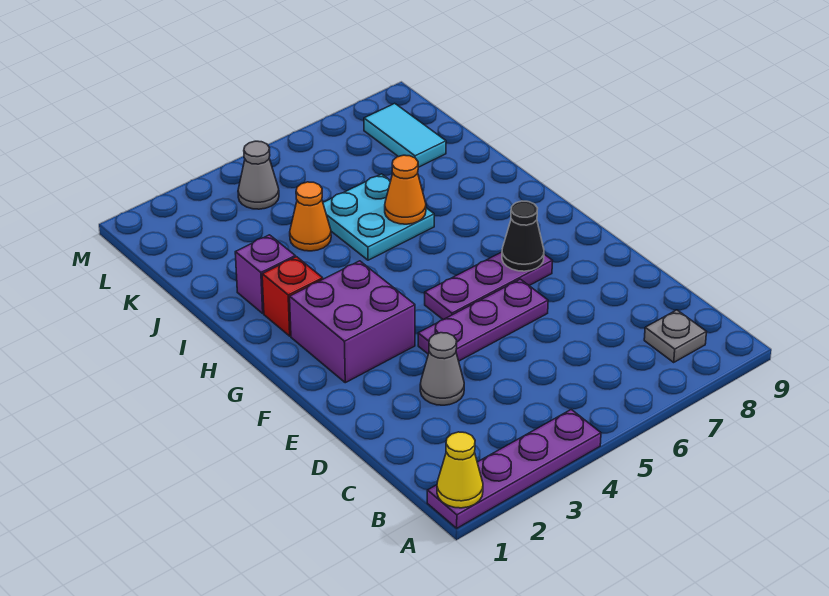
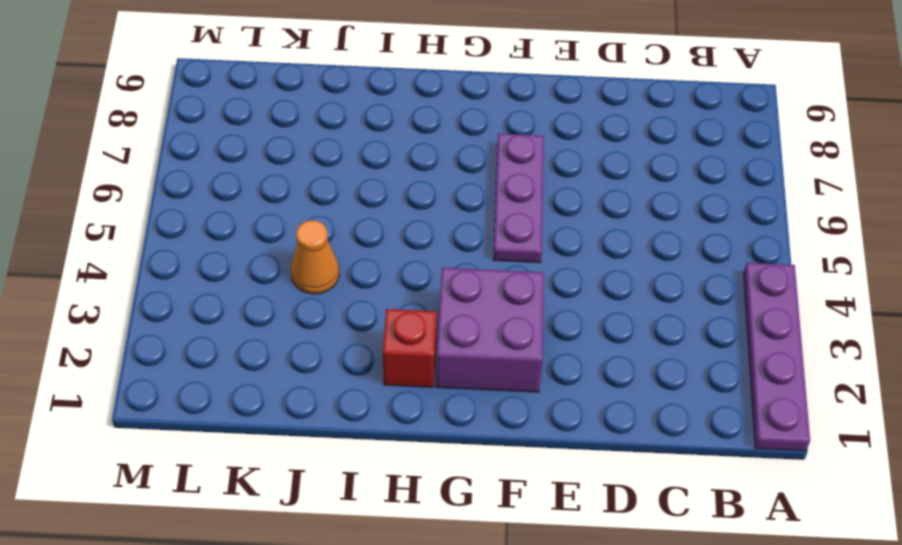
none -> grey 1x1 plate [644,310,706,362]
none -> grey 1x1 cone [420,333,464,405]
none -> purple 1x3 plate [418,279,548,361]

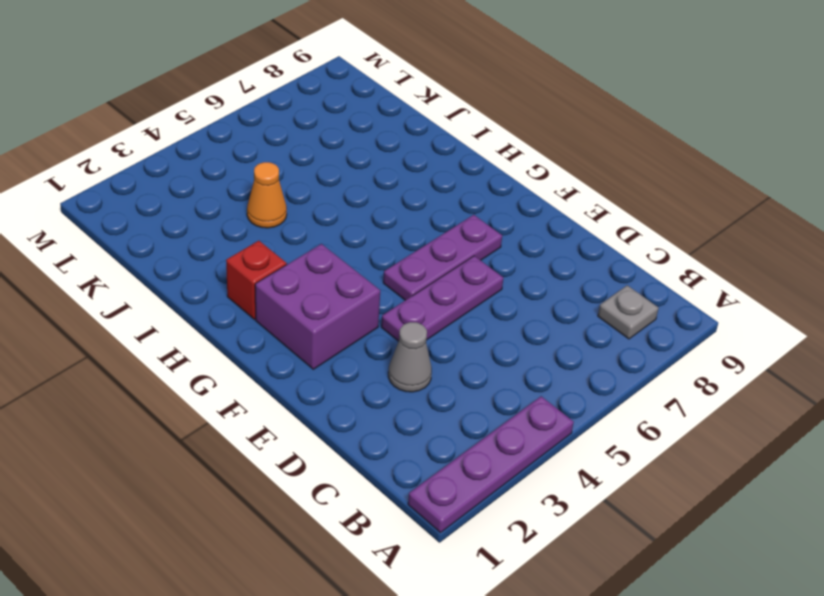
none -> purple 1x1 brick [235,235,295,313]
none -> cyan 2x2 plate [323,174,434,260]
none -> cyan 1x2 tile [364,103,446,167]

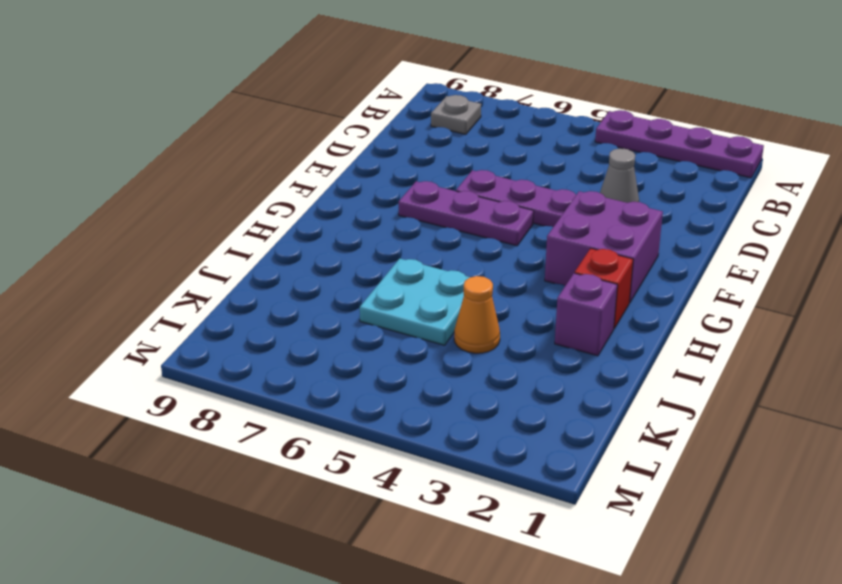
none -> cyan 1x2 tile [364,103,446,167]
none -> grey 1x1 cone [238,141,279,209]
none -> yellow 1x1 cone [437,432,483,508]

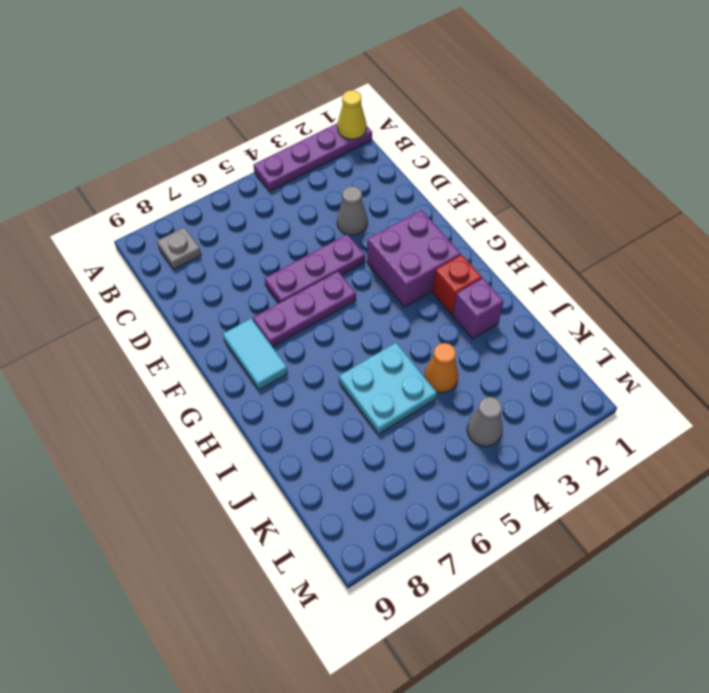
cyan 1x2 tile [223,319,288,390] -> cyan 1x2 tile moved to [364,103,446,167]
none -> black 1x1 cone [502,201,544,271]
none -> orange 1x1 cone [385,155,426,224]

